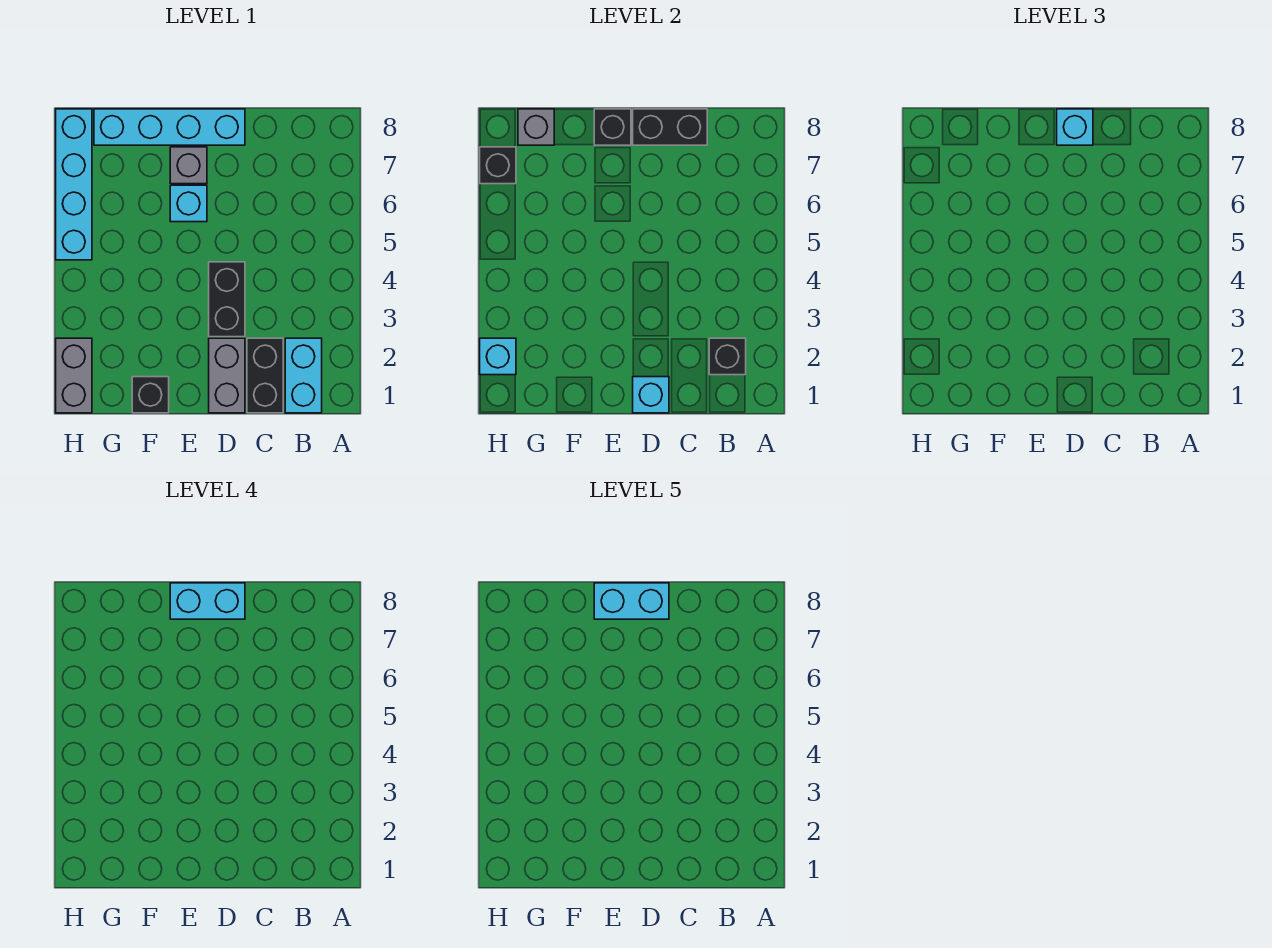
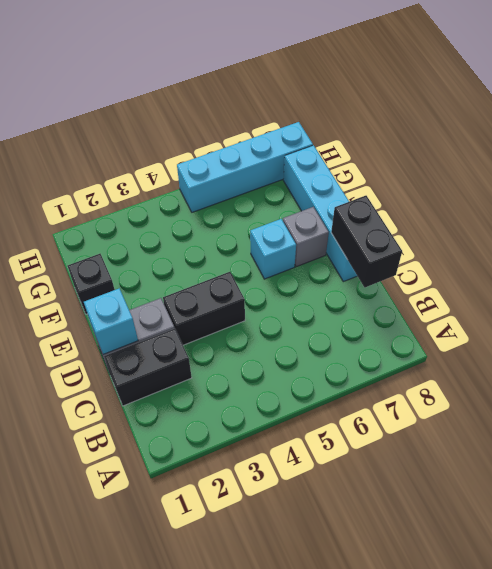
none -> cyan 1x2 brick [285,338,322,413]
none -> grey 1x2 brick [56,338,92,413]
none -> black 1x1 brick [709,338,746,375]

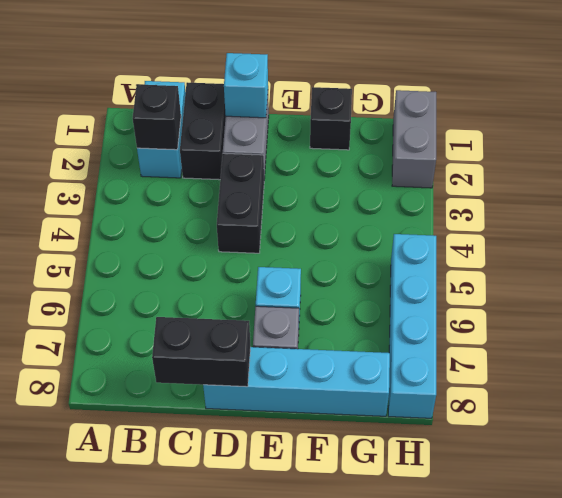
none -> black 1x1 brick [594,109,631,145]
none -> grey 1x1 brick [518,109,554,145]
none -> cyan 1x1 brick [480,338,516,375]

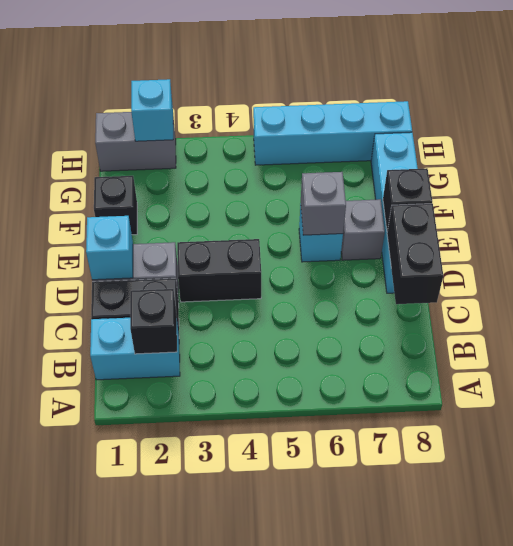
grey 1x1 brick [301,172,346,235] -> grey 1x1 brick moved to [518,109,554,145]
none -> black 1x1 brick [480,147,516,184]
none -> cyan 1x1 brick [1057,109,1093,145]
none -> cyan 1x2 brick [170,583,245,619]

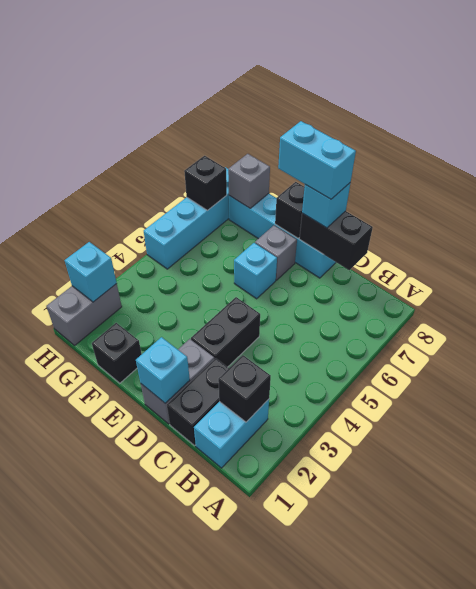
none -> cyan 1x2 brick [594,583,669,619]

